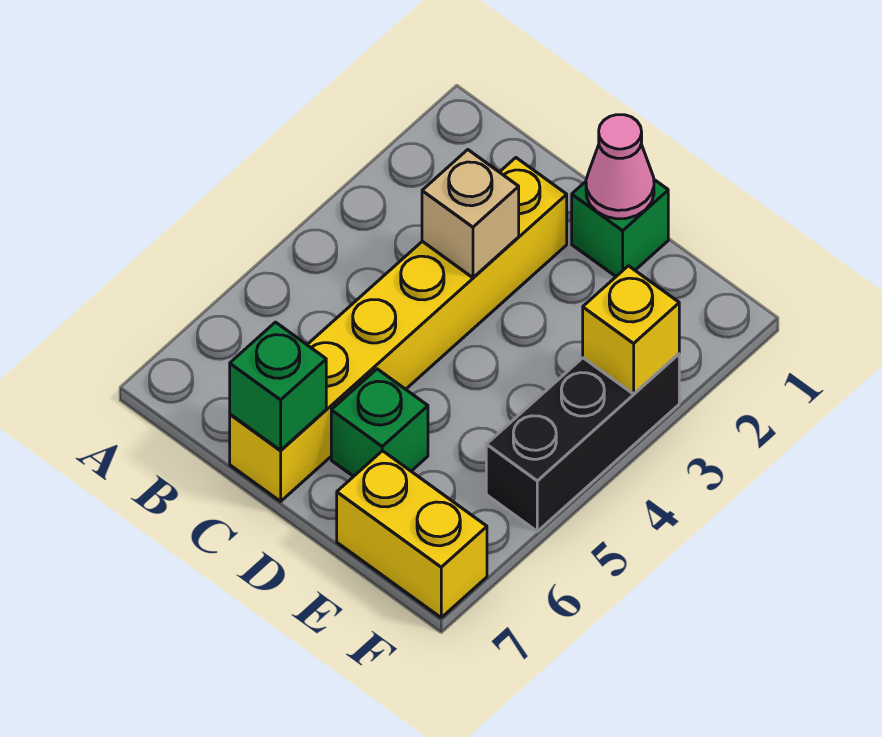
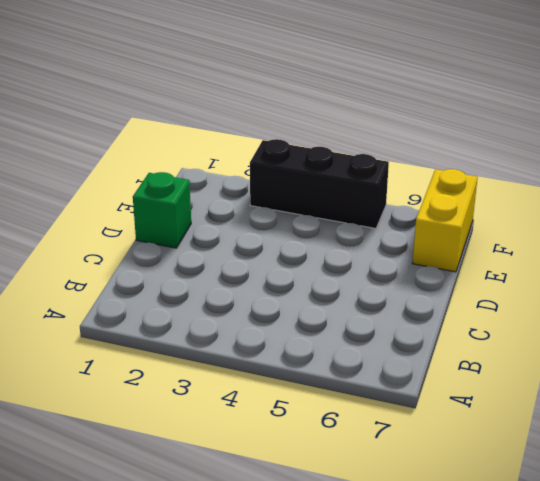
none -> yellow 1x6 brick [230,158,567,501]
none -> green 1x1 brick [331,369,428,476]

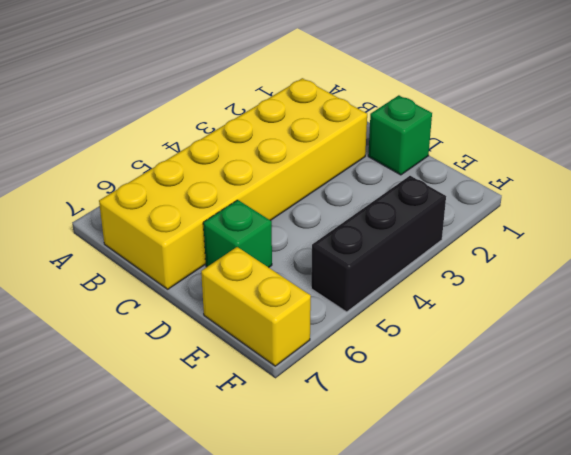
yellow 2x6 brick [99,78,367,289] -> yellow 1x6 brick [230,158,567,501]
none -> tan 1x1 brick [422,150,519,278]
none -> green 1x1 brick [230,322,326,450]

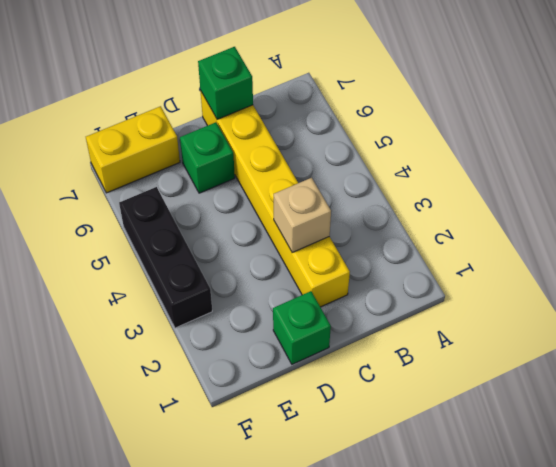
none -> pink 1x1 cone [586,115,654,219]
none -> yellow 1x1 brick [583,266,679,394]

